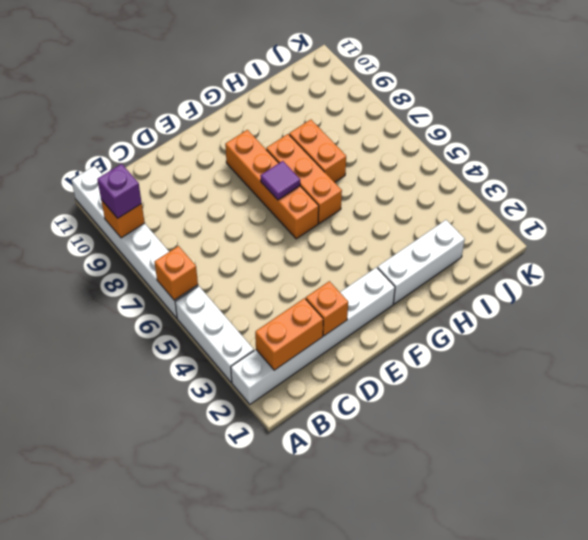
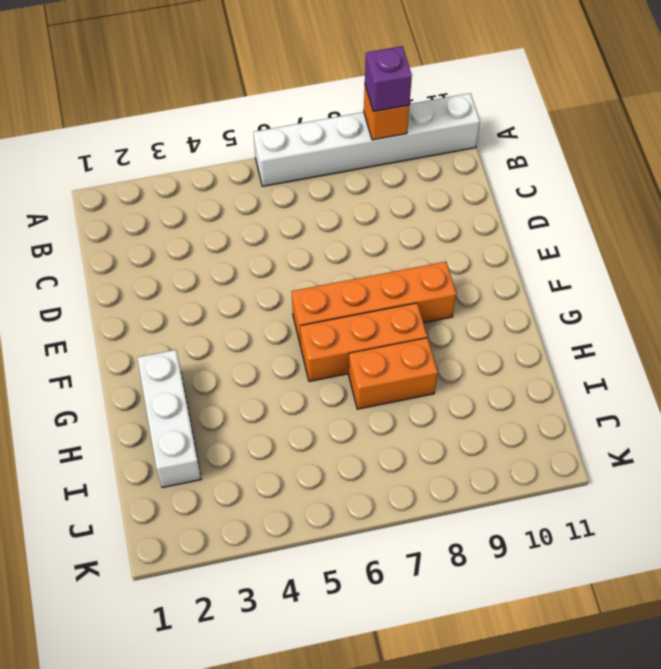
none -> white 1x6 brick [231,267,395,404]
none -> white 1x3 brick [175,286,254,382]
none -> orange 1x1 brick [154,246,198,300]

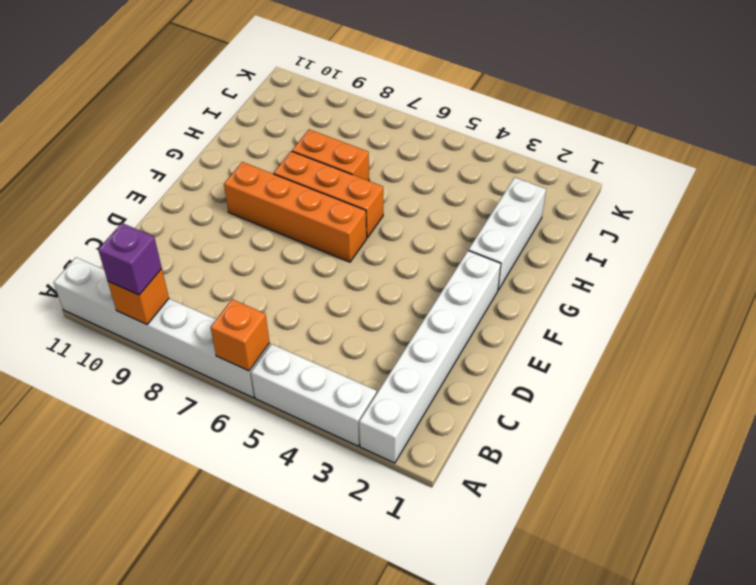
none -> orange 1x2 brick [255,298,323,370]
none -> orange 1x1 brick [306,281,348,336]
none -> purple 1x1 tile [260,161,300,200]

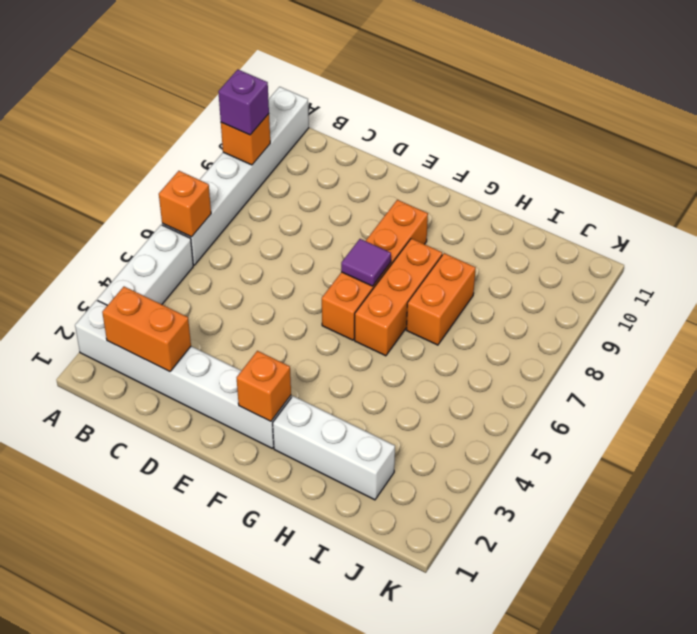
orange 1x1 brick [237,351,291,421] -> orange 1x1 brick moved to [306,281,348,336]

